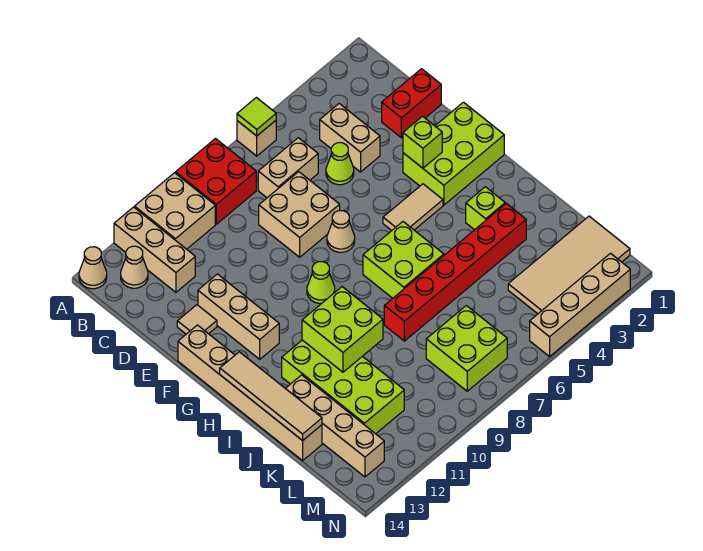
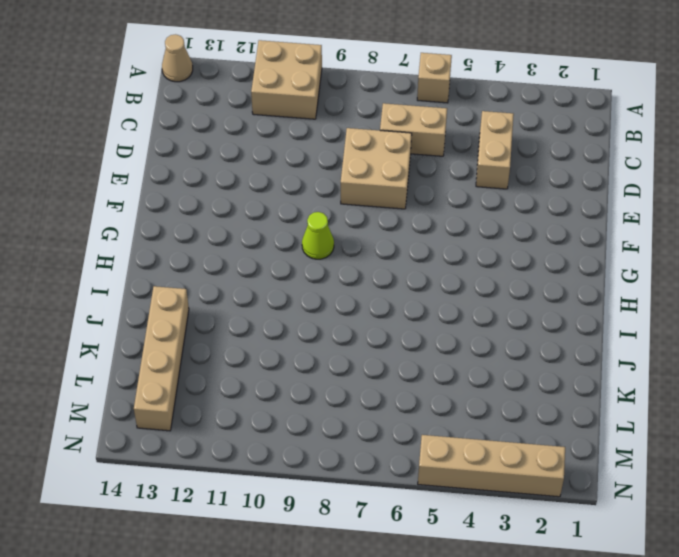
none -> red 2x2 brick [176,139,256,224]
none -> tan 1x3 brick [114,207,195,292]
none -> tan 1x1 cone [121,246,148,288]
none -> red 1x2 brick [382,69,441,138]

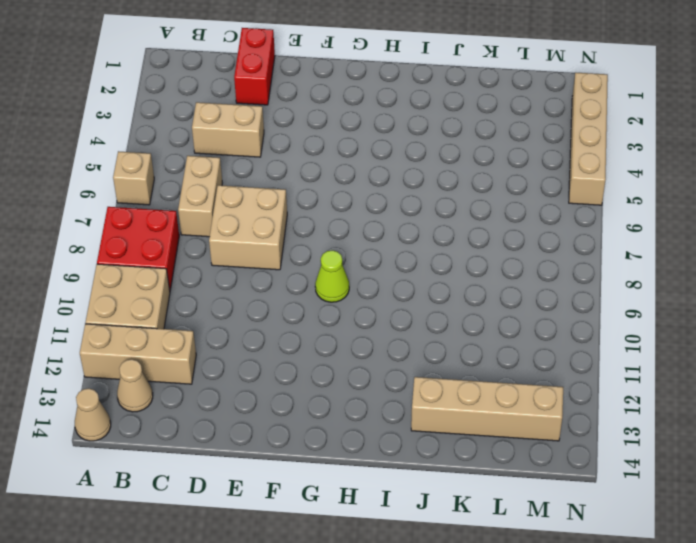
none -> lime 1x1 cone [326,143,354,185]
none -> tan 1x3 brick [198,274,279,359]
none -> tan 1x1 tile [177,305,217,334]
none -> lime 2x3 brick [403,102,504,205]

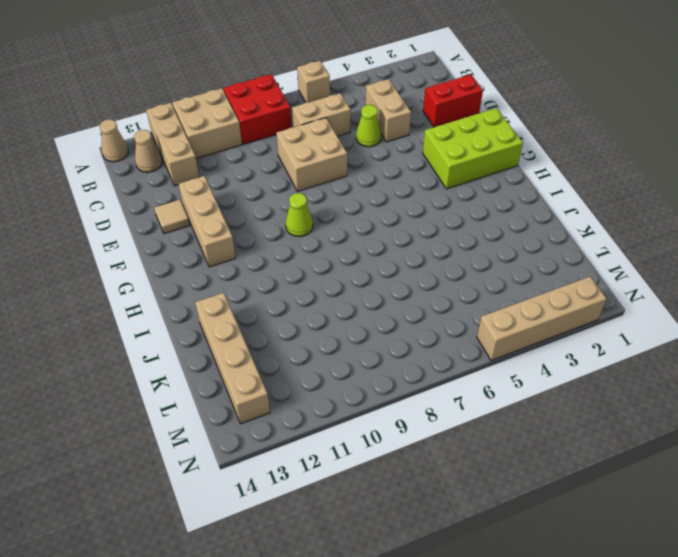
none -> tan 1x1 cone [327,211,355,252]
none -> tan 1x6 brick [178,325,322,461]
none -> tan 1x2 tile [383,184,443,230]
none -> lime 2x2 brick [363,222,444,298]

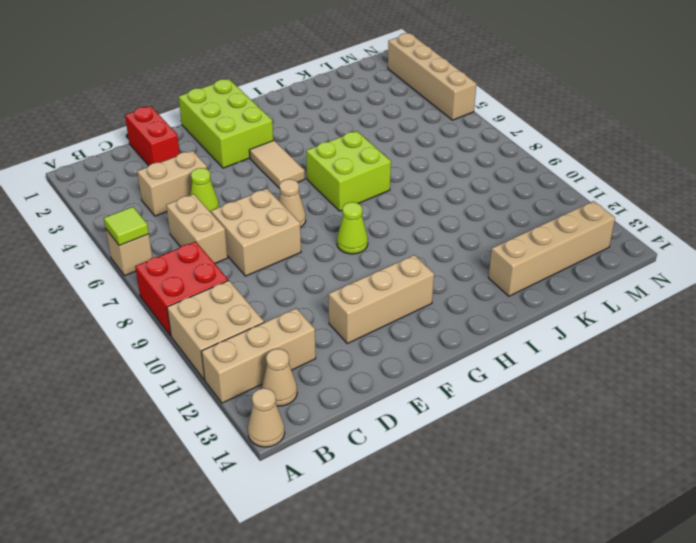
none -> tan 1x1 tile [177,305,217,334]
none -> tan 1x6 brick [178,325,322,461]
none -> lime 1x1 brick [466,187,505,230]
none -> lime 2x4 brick [282,340,404,434]

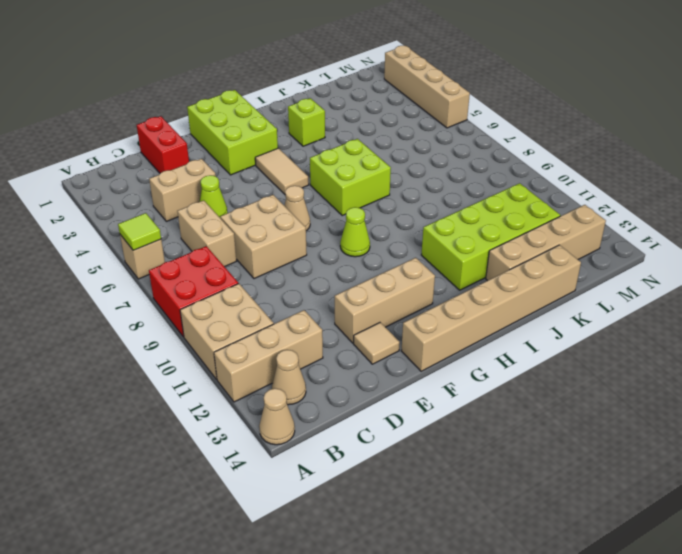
none -> red 1x6 brick [384,204,526,341]
none -> tan 2x4 tile [508,216,630,314]
none -> lime 2x2 brick [426,306,507,391]
none -> lime 1x1 brick [403,116,442,168]

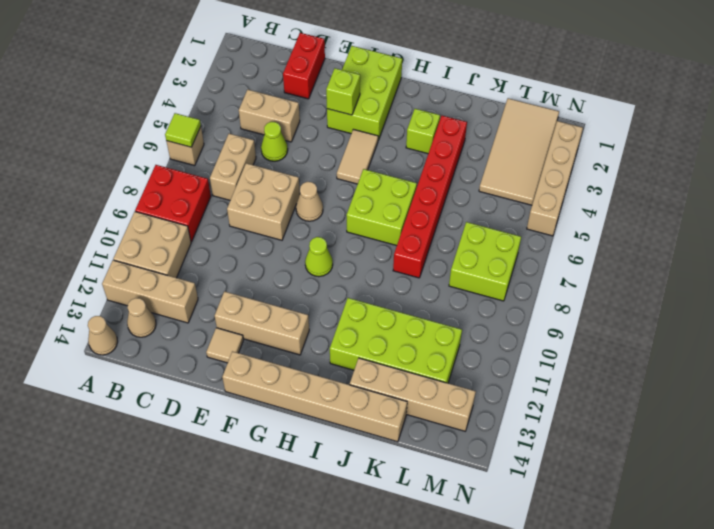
none -> tan 1x4 tile [220,352,322,441]
none -> lime 2x2 brick [302,287,383,372]

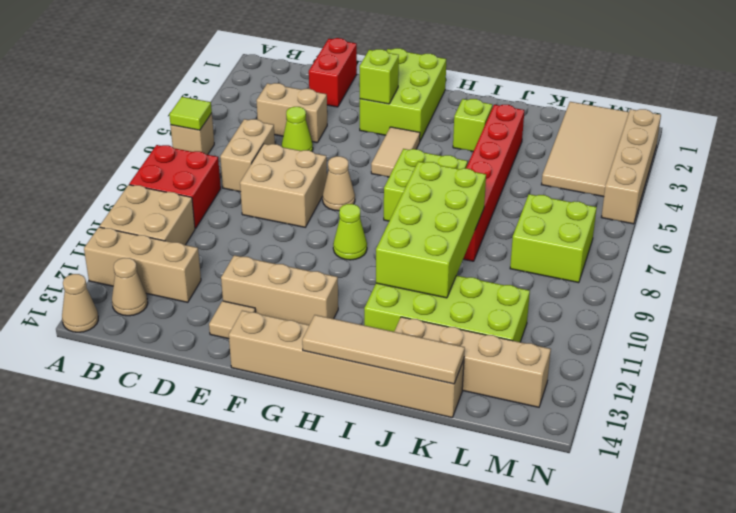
lime 2x4 brick [376,161,486,298] -> lime 2x2 brick [302,287,383,372]

